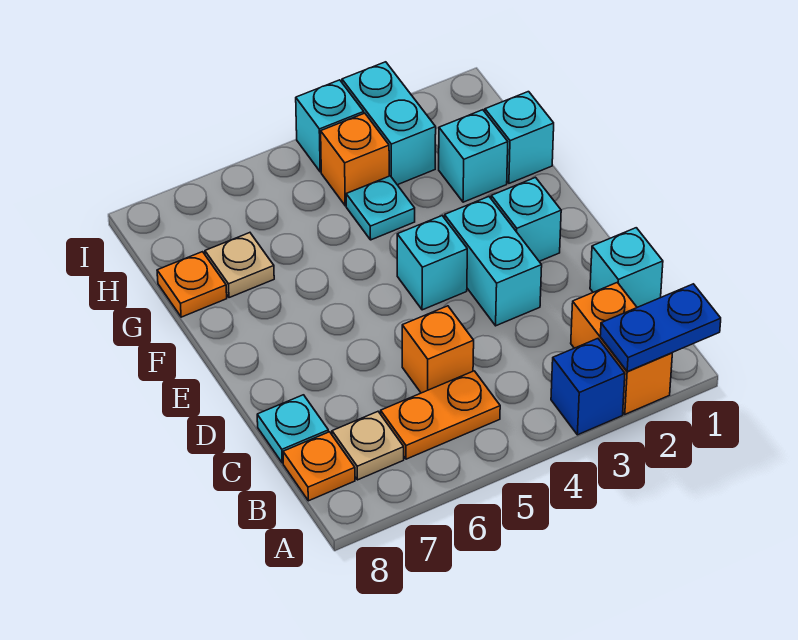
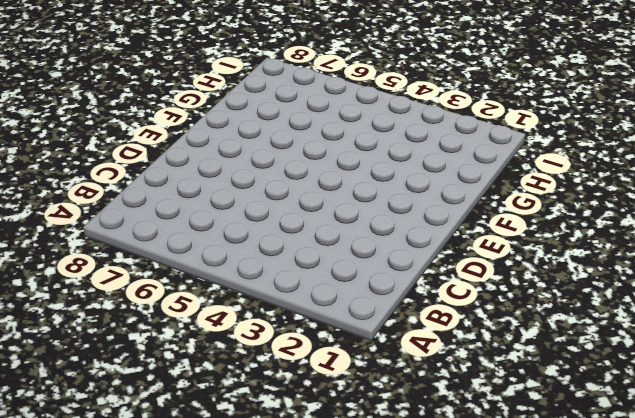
none -> orange 1x2 brick [571,282,672,414]
none -> blue 1x1 brick [551,339,625,435]
none -> orange 1x2 plate [381,371,500,459]

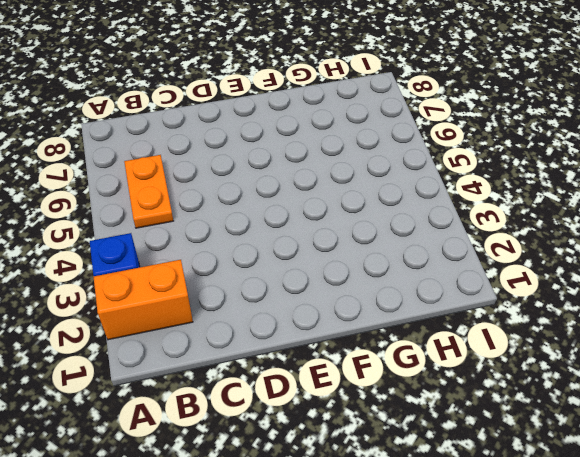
none -> tan 1x1 plate [332,412,404,480]
none -> orange 1x1 plate [283,432,355,501]
none -> cyan 1x1 brick [590,228,663,307]

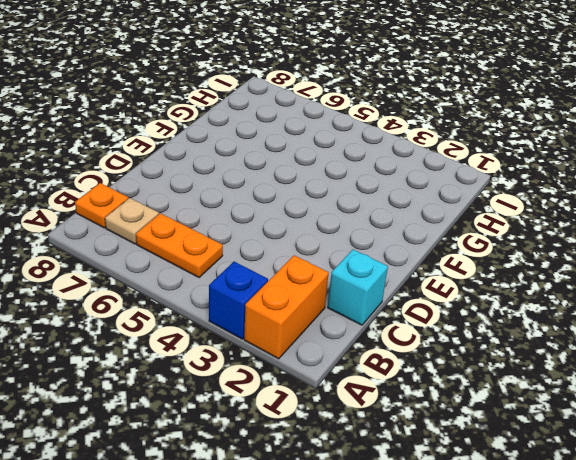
none -> orange 1x1 brick [402,306,474,393]
none -> cyan 1x1 plate [257,395,328,463]
none -> cyan 1x2 brick [445,197,542,326]

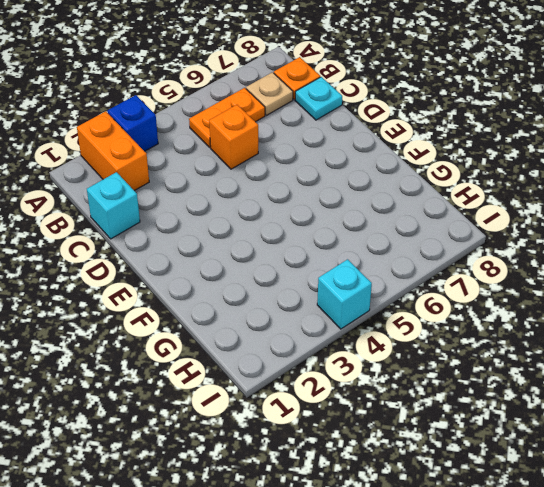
none -> cyan 1x2 brick [445,197,542,326]
none -> cyan 1x1 brick [491,178,561,261]
none -> cyan 1x1 brick [397,216,467,310]

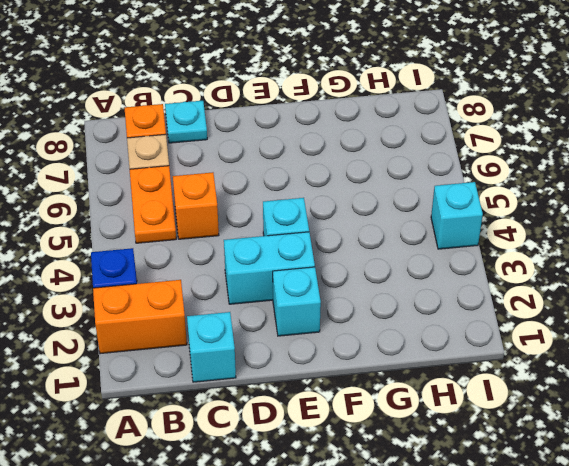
none -> cyan 1x1 brick [485,92,554,183]
none -> cyan 1x1 brick [439,110,508,202]
none -> cyan 1x1 plate [346,176,415,240]

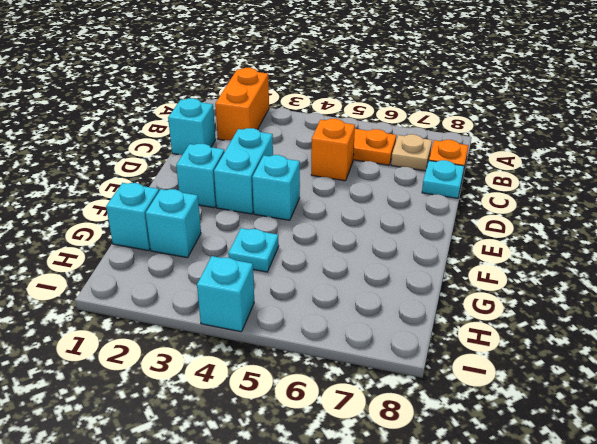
none -> blue 1x1 brick [551,339,625,435]
none -> tan 1x1 plate [205,233,274,298]
none -> orange 1x1 plate [157,252,227,317]

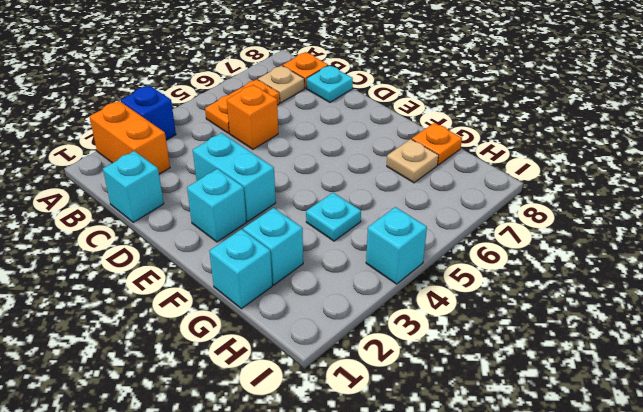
none -> cyan 1x1 brick [397,216,467,310]
none -> cyan 1x2 brick [342,62,436,185]
none -> orange 1x1 brick [321,113,389,206]

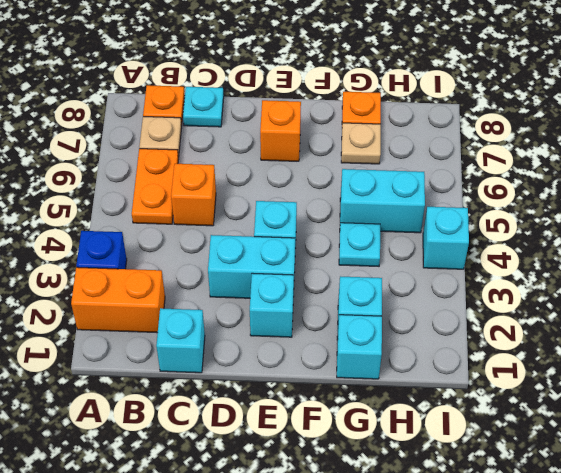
orange 1x1 brick [260,100,301,161] -> orange 1x1 brick moved to [321,113,389,206]
cyan 1x2 brick [340,169,425,233] -> cyan 1x2 brick moved to [342,62,436,185]
none -> blue 1x2 plate [600,284,721,372]

